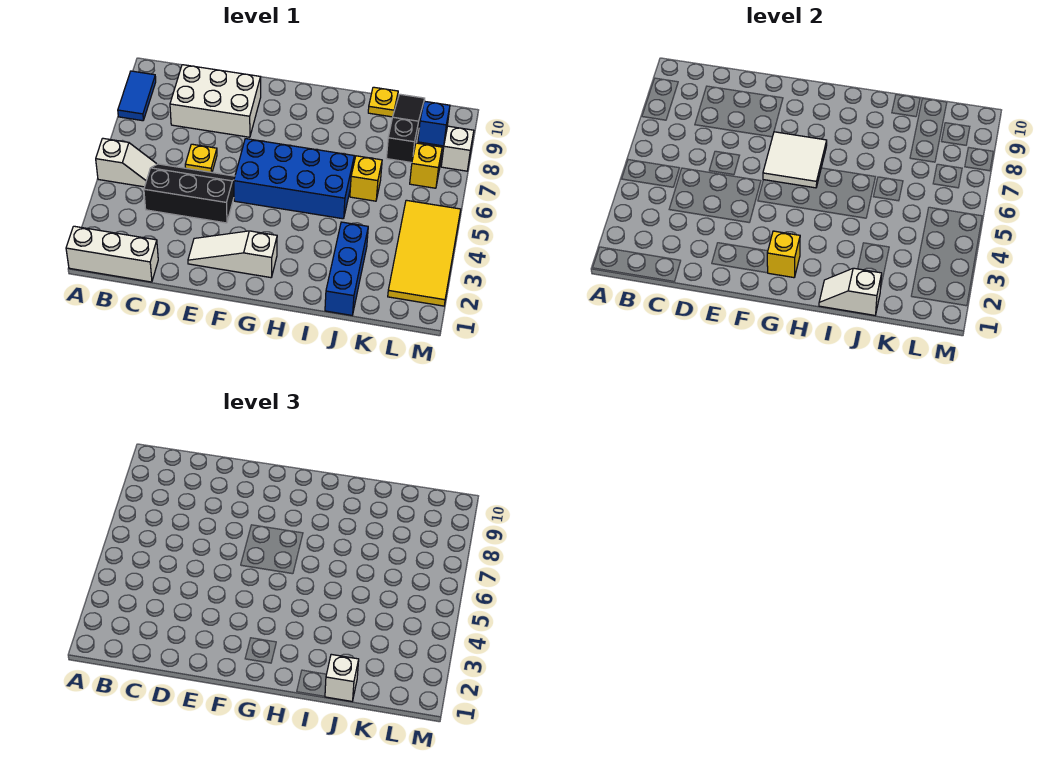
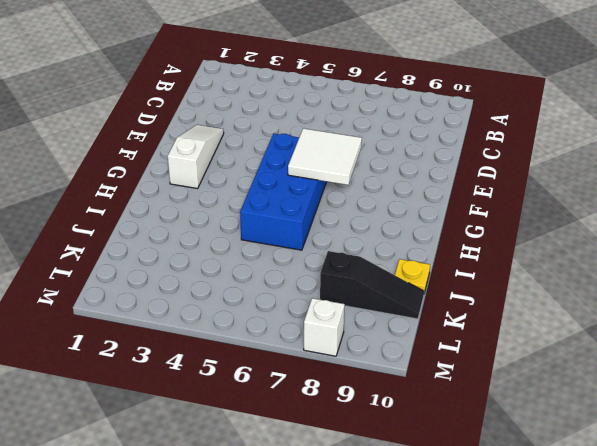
none -> white 1x3 brick [66,226,158,282]
none -> white 1x2 slope [96,138,157,187]
none -> blue 1x2 tile [118,71,156,121]

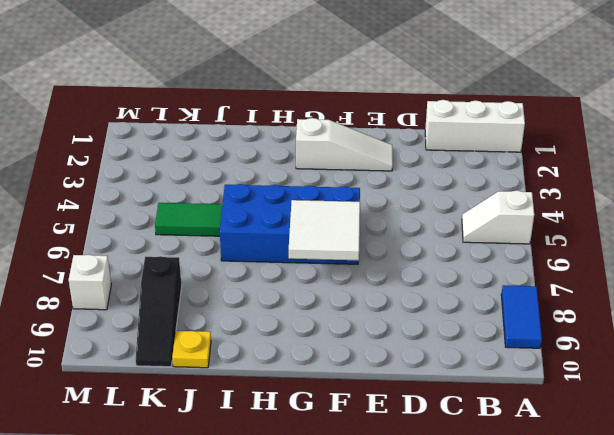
green 1x2 tile [155,203,223,236] -> none
none -> black 2x3 slope [144,164,235,223]
none -> white 2x3 brick [170,65,261,137]
none -> yellow 1x1 plate [185,144,217,172]

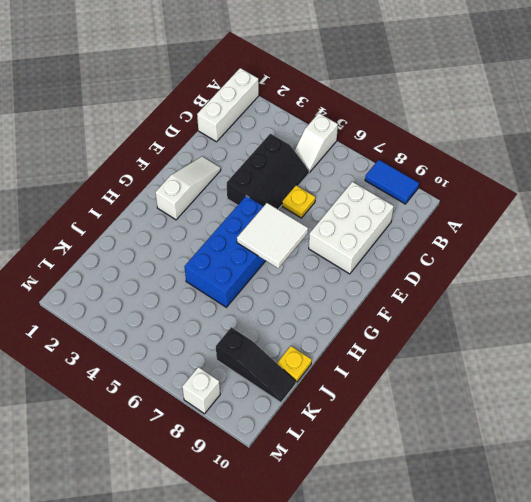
none -> blue 1x3 brick [325,222,368,315]
none -> yellow 1x1 brick [350,156,382,201]
none -> yellow 2x4 tile [388,200,461,306]

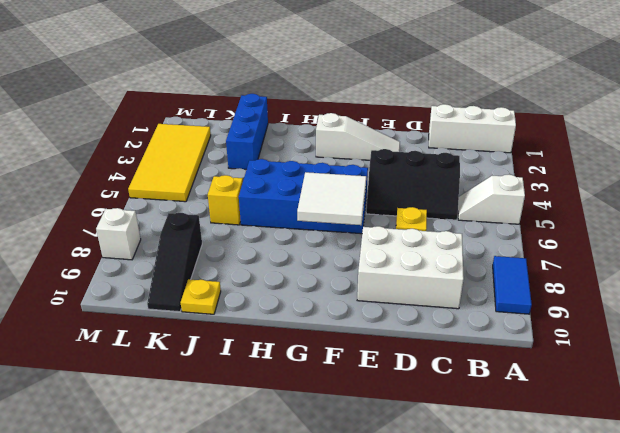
none -> yellow 1x1 brick [410,143,442,188]
none -> blue 1x1 brick [418,101,450,146]
none -> yellow 1x1 brick [767,231,800,278]

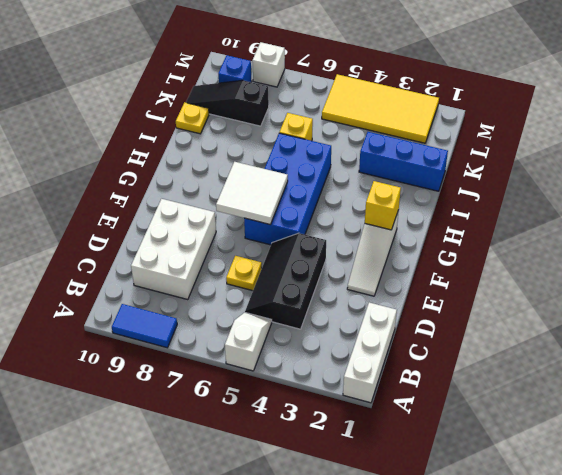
none -> yellow 1x1 brick [410,143,442,188]
none -> white 1x2 slope [819,268,882,315]
none -> white 1x1 brick [325,654,359,701]

